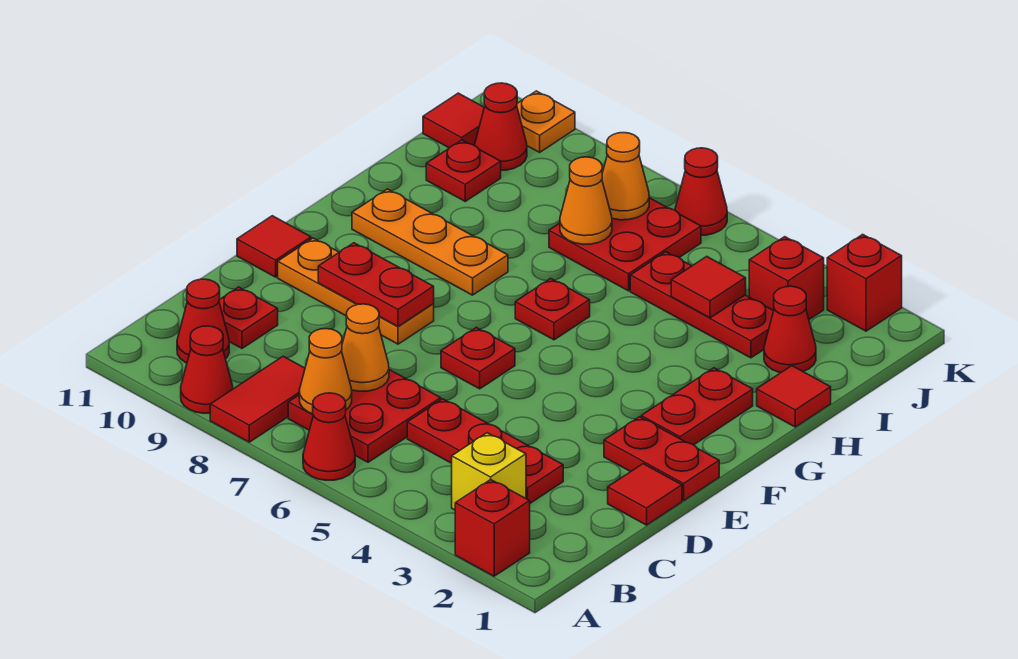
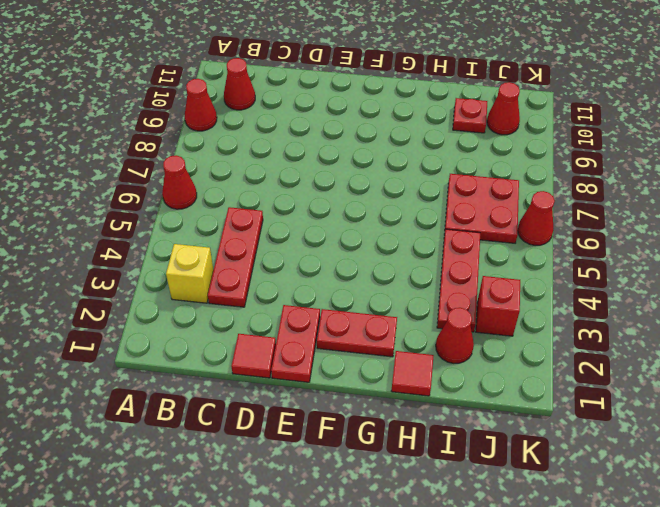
none -> red 1x1 brick [455,480,530,576]
none -> red 1x2 tile [210,356,305,442]
none -> red 2x2 plate [288,370,441,462]
none -> red 1x1 plate [219,287,278,348]

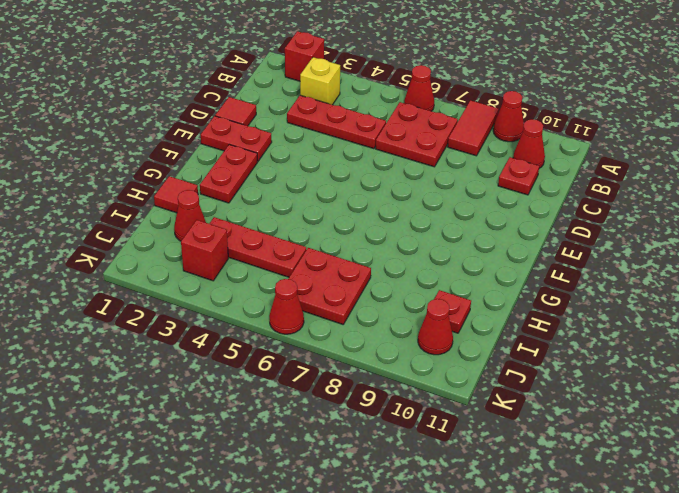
none -> red 1x1 plate [441,327,515,389]
none -> orange 1x3 plate [278,238,434,344]
none -> red 1x1 tile [237,216,311,277]
none -> red 1x1 plate [515,278,590,340]

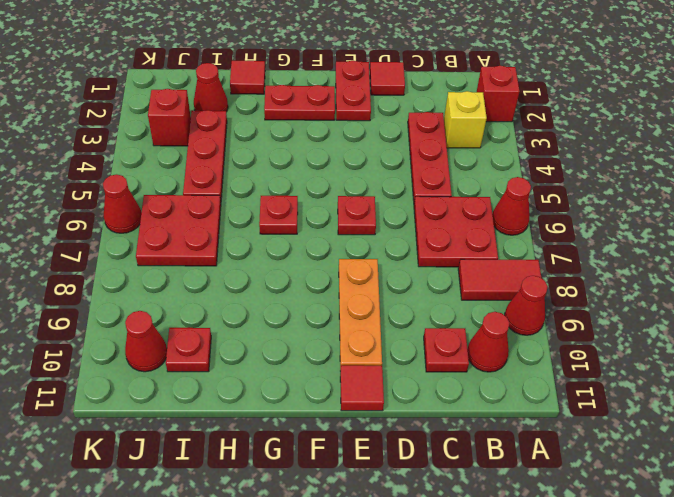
none -> orange 1x3 plate [352,189,508,295]
none -> red 1x1 tile [423,93,484,148]
none -> red 1x1 brick [827,234,902,331]
none -> orange 1x1 plate [517,91,575,152]

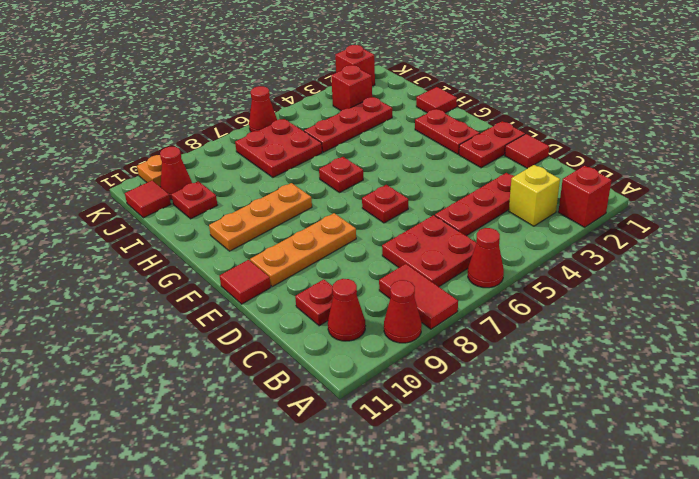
none -> red 1x1 cone [764,286,816,373]
none -> orange 1x1 cone [299,329,352,414]
none -> orange 1x1 cone [342,304,389,391]
none -> red 1x2 plate [318,243,434,326]

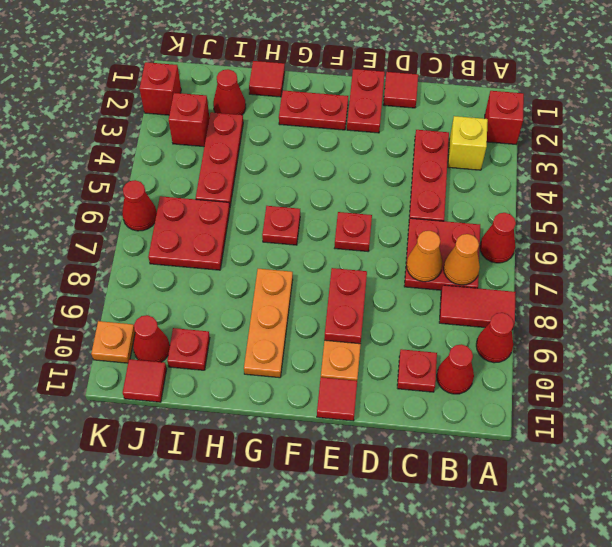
none -> red 1x1 tile [671,256,746,318]
none -> orange 1x1 cone [560,157,612,244]
none -> orange 1x1 cone [602,133,649,220]

